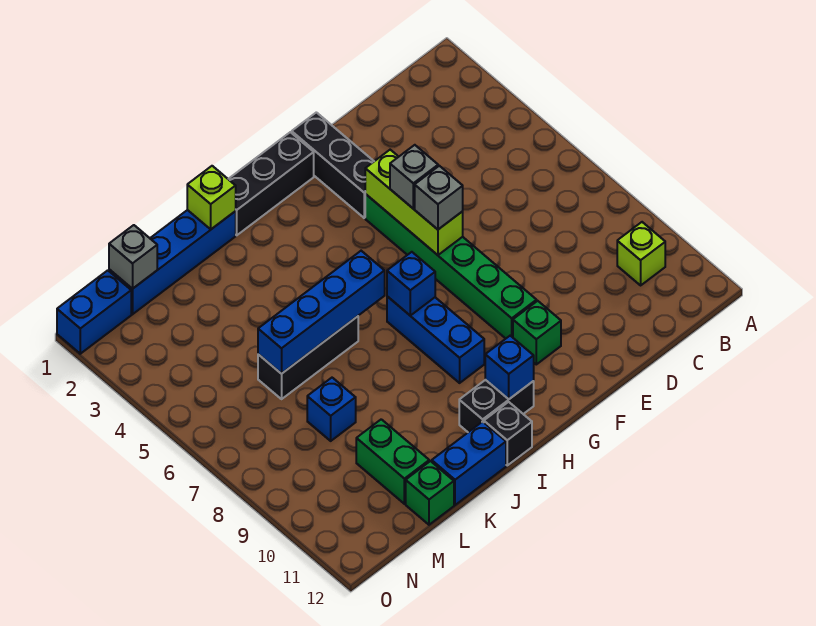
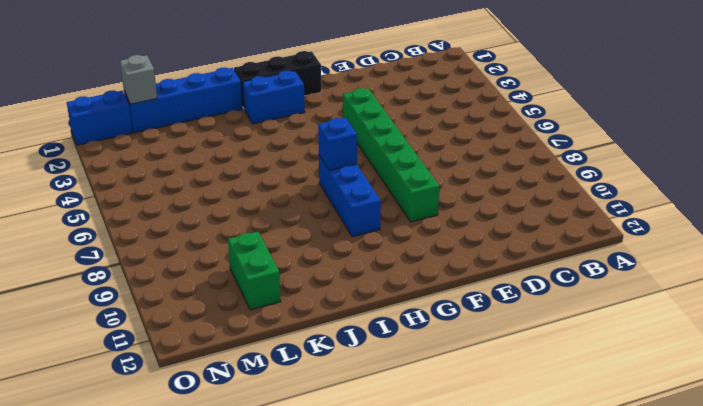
blue 1x2 brick [243,71,305,124] -> blue 1x2 brick moved to [432,422,506,505]
none -> lime 1x1 brick [617,222,665,285]
none -> black 1x3 brick [292,112,374,218]
none -> green 1x1 brick [513,301,561,364]

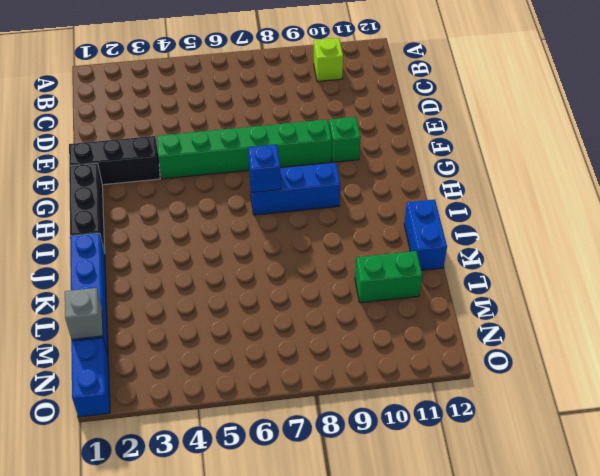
none -> black 1x2 brick [459,380,534,432]
none -> black 1x1 brick [484,402,532,465]
none -> black 1x3 brick [258,316,358,399]

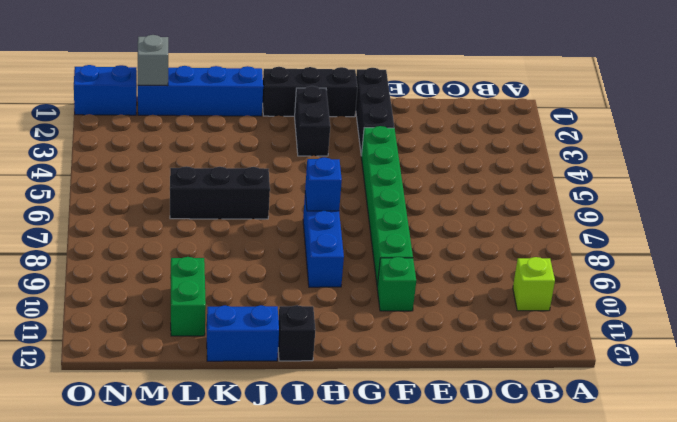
black 1x2 brick [295,86,330,156] -> black 1x2 brick turned to [459,380,534,432]
none -> blue 1x1 brick [307,378,356,441]
none -> green 1x1 brick [406,461,454,525]
none -> lime 1x3 brick [365,150,463,255]

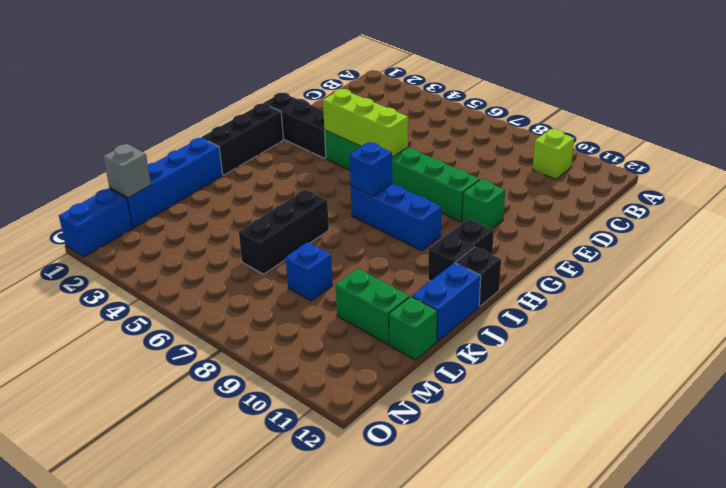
none -> blue 1x1 brick [485,336,534,399]
none -> blue 1x4 brick [258,251,385,374]
none -> lime 1x1 brick [187,166,236,229]

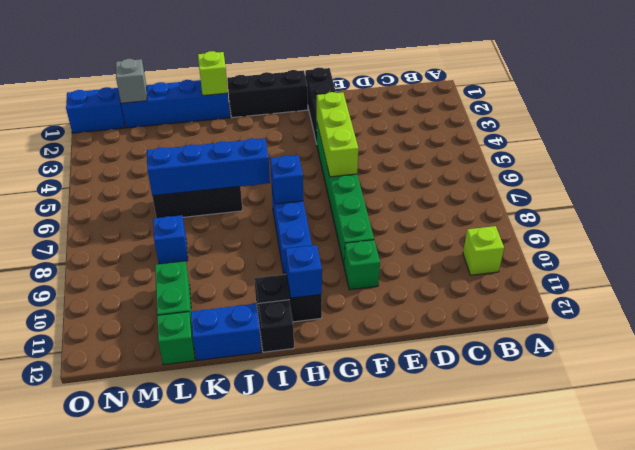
none -> grey 1x1 brick [390,145,438,208]
none -> grey 1x1 brick [415,166,463,229]

